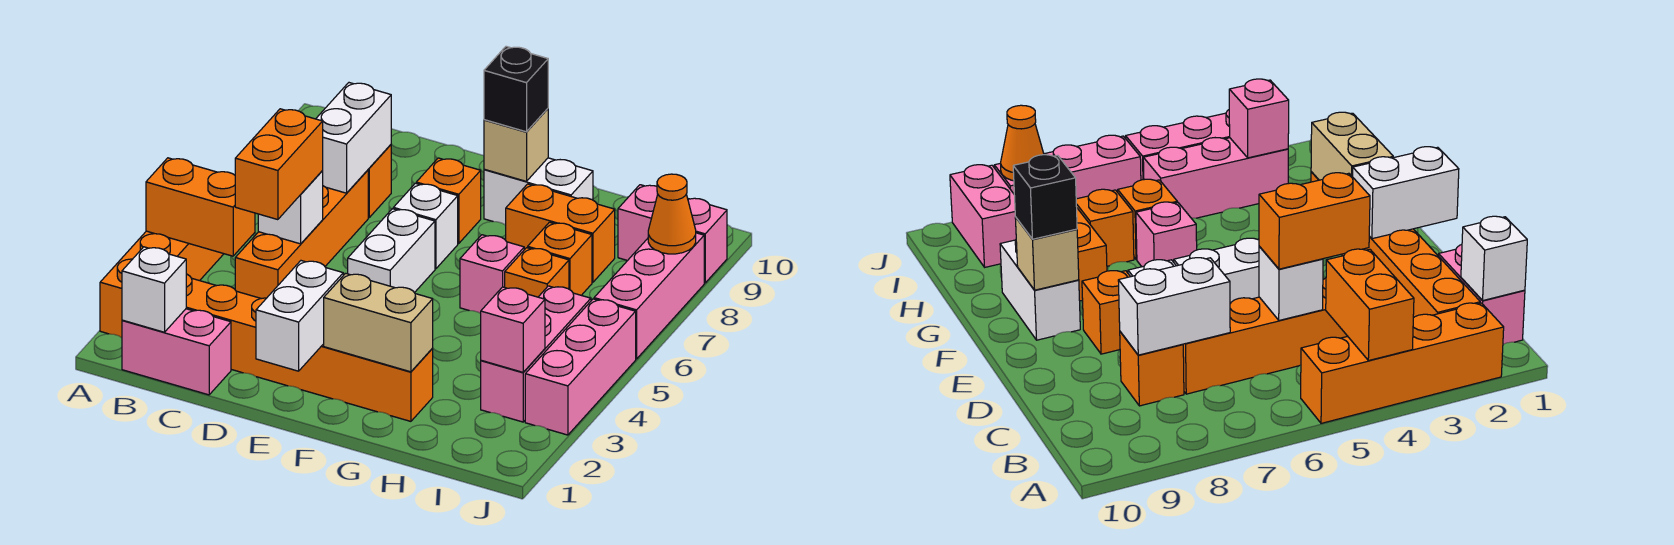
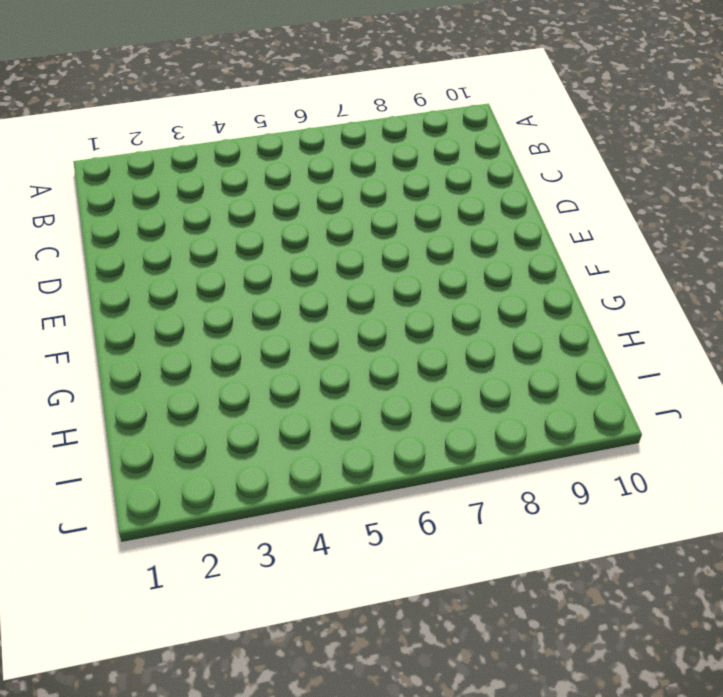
none -> orange 1x4 brick [100,231,223,338]
none -> pink 1x2 brick [122,309,231,395]
none -> orange 1x6 brick [186,274,433,421]

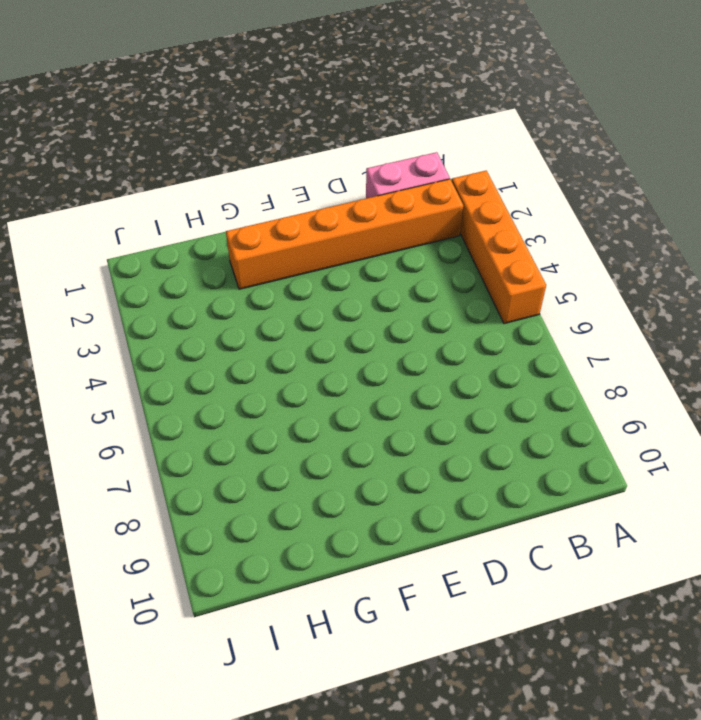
none -> orange 1x4 brick [235,170,368,299]
none -> orange 1x1 brick [368,145,391,217]
none -> white 1x2 brick [348,209,435,293]

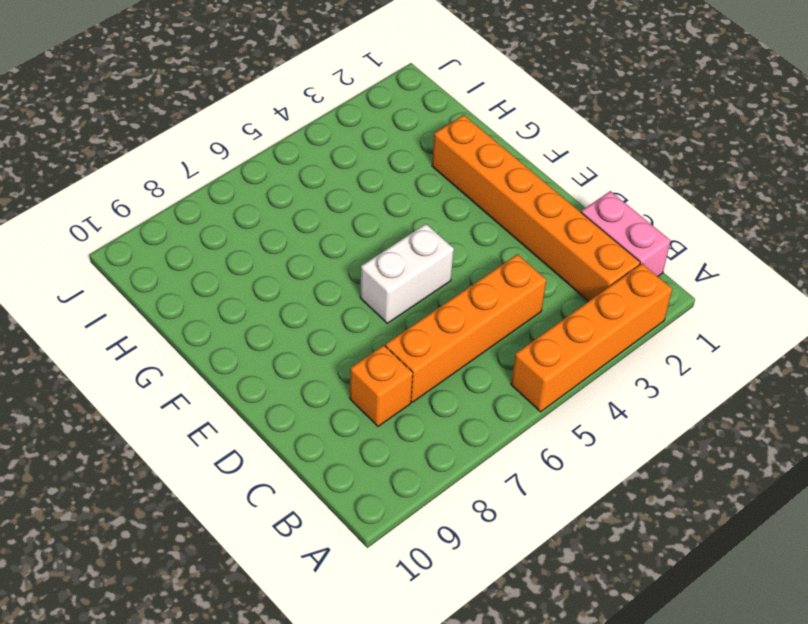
none -> white 1x1 brick [393,183,458,269]
none -> orange 1x1 brick [416,158,481,243]
none -> white 1x2 brick [484,158,593,225]

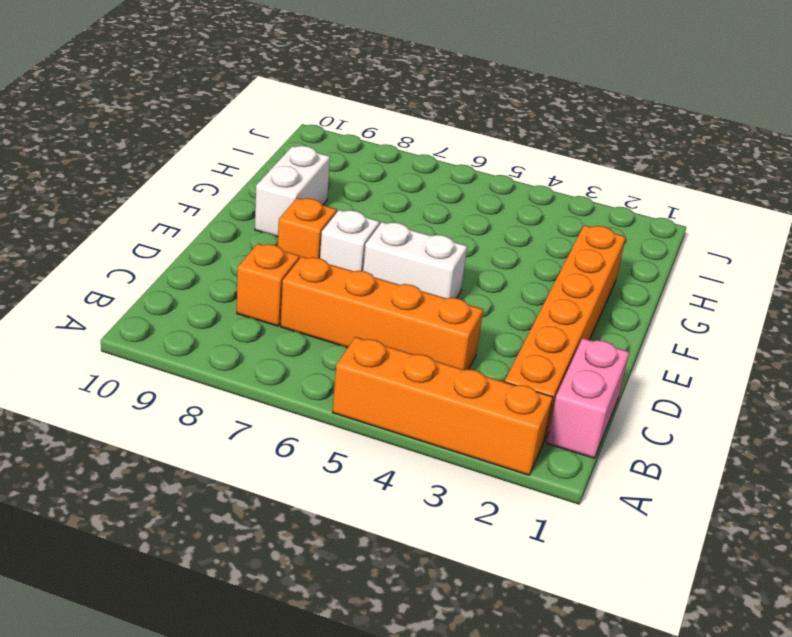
none -> pink 1x1 brick [460,235,524,314]
none -> orange 1x2 brick [506,184,615,282]
none -> orange 1x1 brick [505,248,569,297]

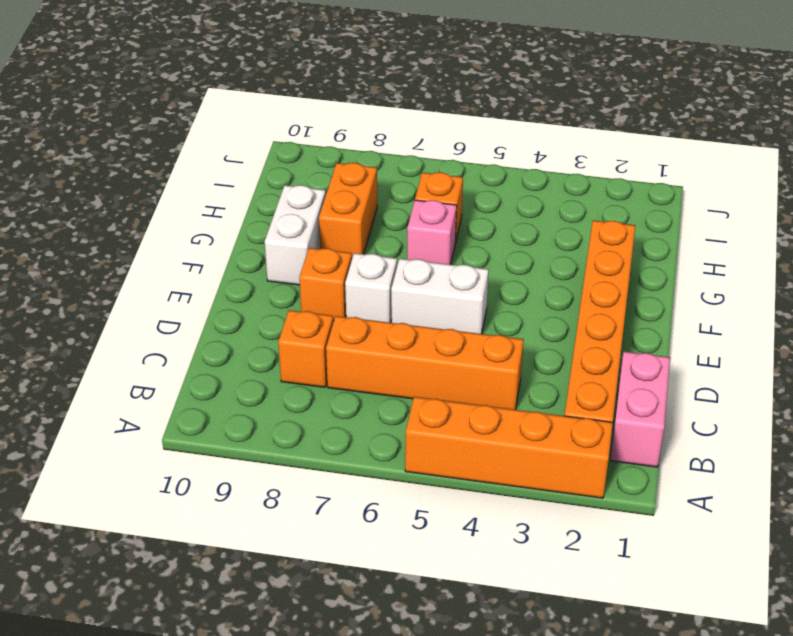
none -> orange 1x1 brick [528,222,592,295]
none -> pink 1x3 brick [481,286,591,422]
none -> pink 1x2 brick [618,185,727,283]

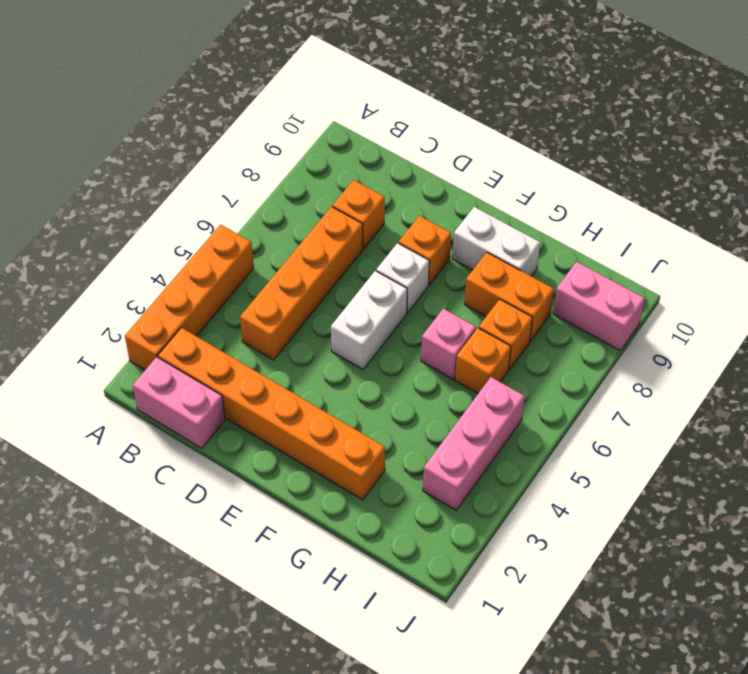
none -> pink 1x3 brick [525,299,636,435]
none -> pink 1x3 brick [594,233,704,359]
none -> orange 1x2 brick [146,158,255,256]

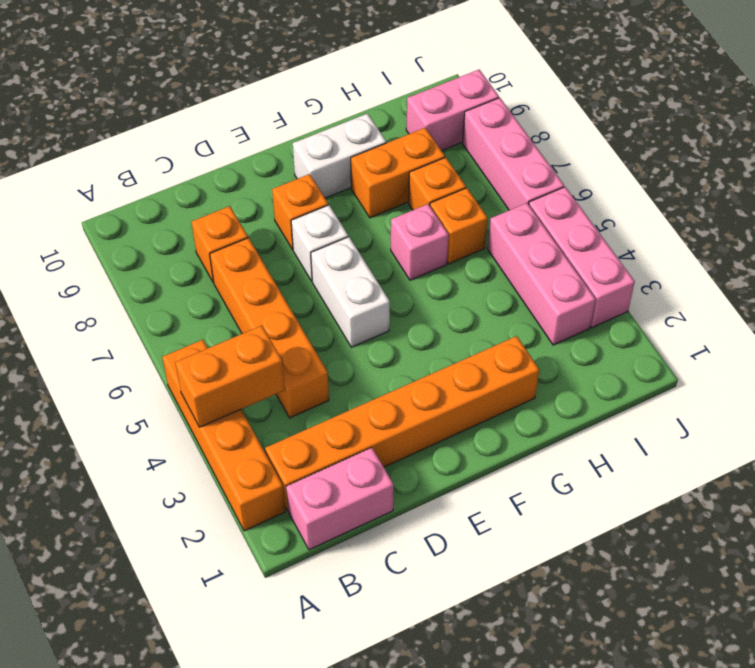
none -> white 1x1 brick [122,247,186,332]
none -> white 1x1 brick [258,171,323,244]
none -> white 1x2 brick [316,83,391,193]

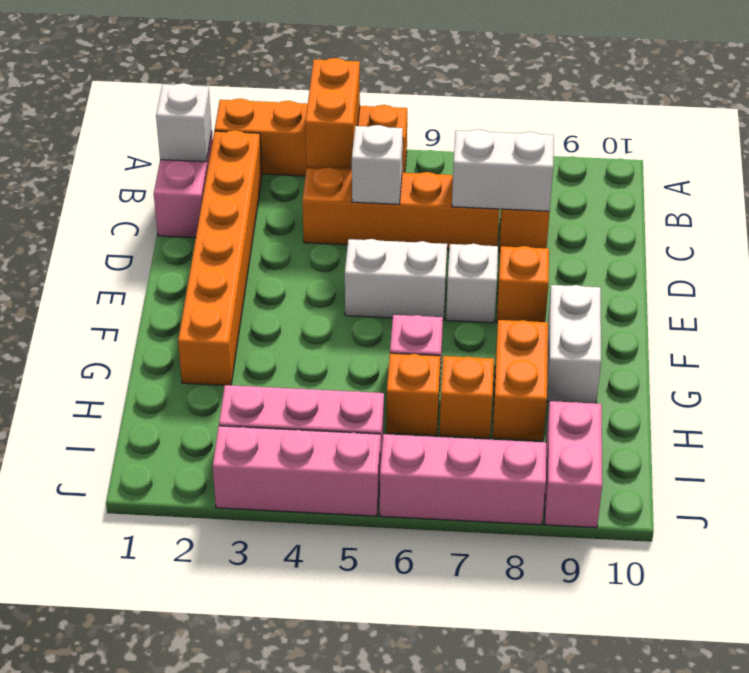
none -> white 1x2 brick [256,261,343,371]
none -> tan 1x2 brick [324,273,433,372]
none -> tan 1x1 brick [484,109,548,181]

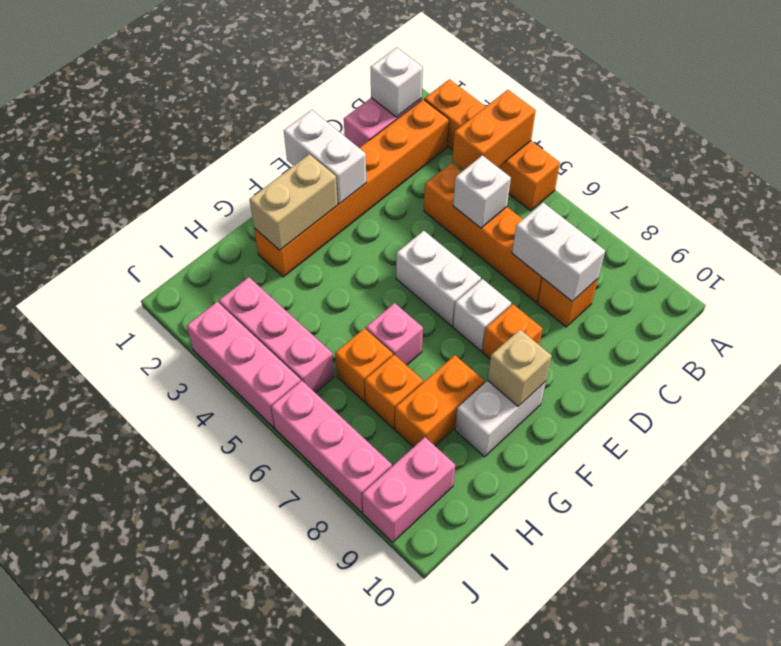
none -> pink 1x1 brick [481,287,545,372]
none -> orange 1x1 cone [648,174,696,254]
none -> orange 1x2 brick [235,109,323,220]

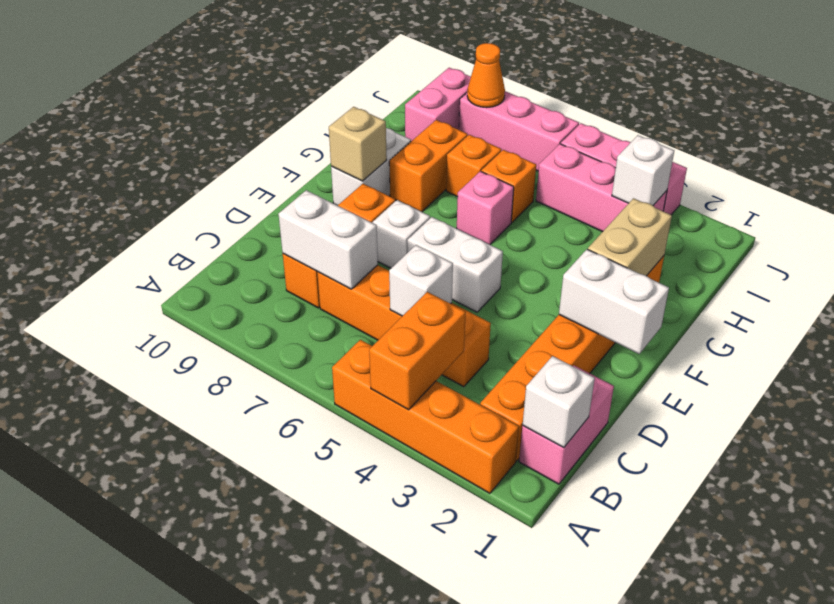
white 1x1 brick [612,135,674,205] -> pink 1x1 brick [481,287,545,372]
none -> orange 1x2 brick [235,109,323,220]
none -> black 1x1 brick [484,46,548,132]

